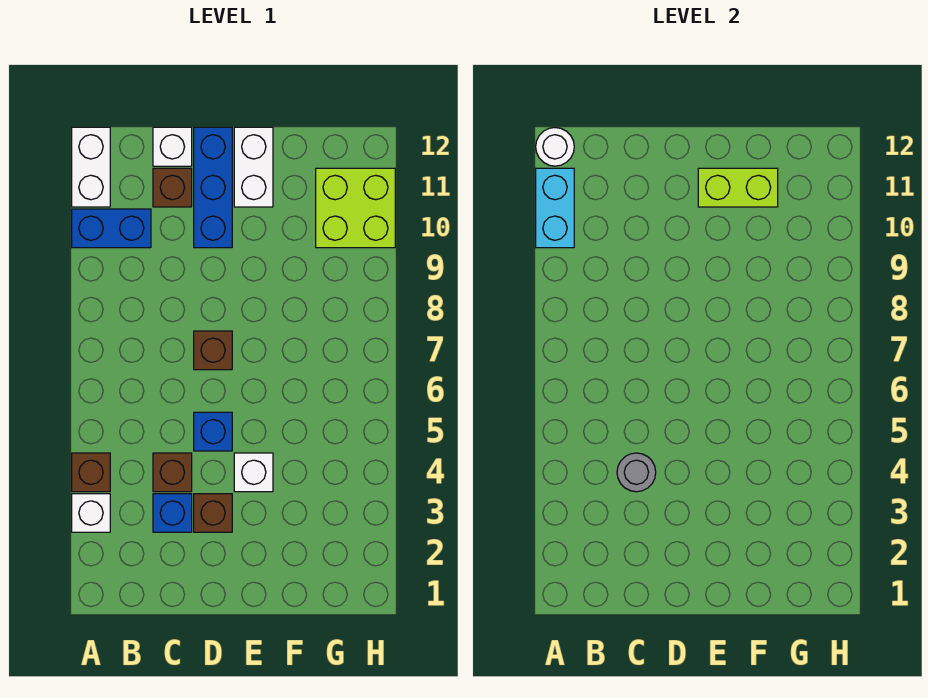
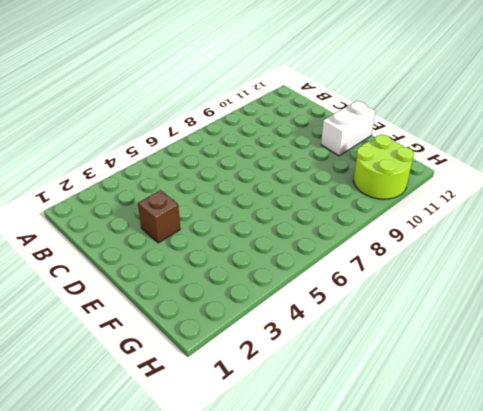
lime 2x2 round brick [354,135,414,199] -> lime 2x2 brick [316,168,395,248]
none -> white 1x1 brick [72,494,110,532]
none -> brown 1x1 brick [72,453,110,492]
none -> blue 1x2 brick [72,209,151,248]

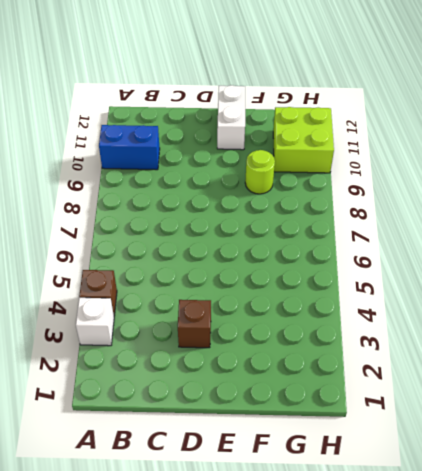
lime 1x1 round brick [245,150,275,194] -> none
none -> white 1x2 brick [72,127,110,207]
none -> blue 1x1 brick [153,494,192,532]
none -> brown 1x1 brick [153,453,192,492]

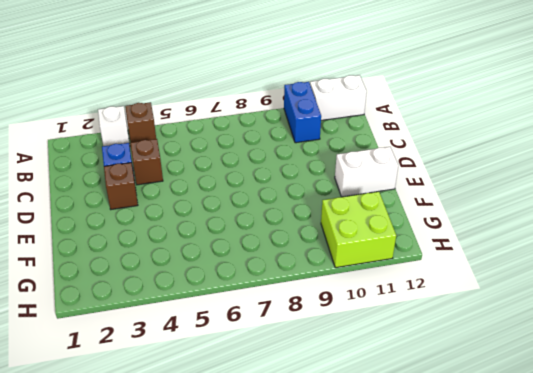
none -> brown 1x1 brick [153,168,192,207]
none -> white 1x1 brick [153,127,192,166]
none -> blue 1x1 brick [194,412,232,451]

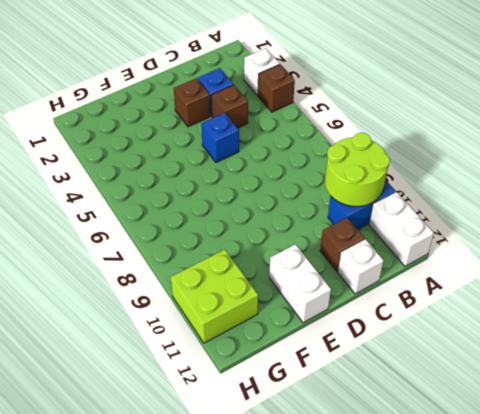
lime 2x2 round brick [325,133,390,206] -> cyan 1x2 brick [536,168,574,248]
none -> brown 1x1 brick [194,331,232,370]
none -> blue 1x3 brick [194,127,232,248]
none -> white 1x1 brick [234,453,273,492]

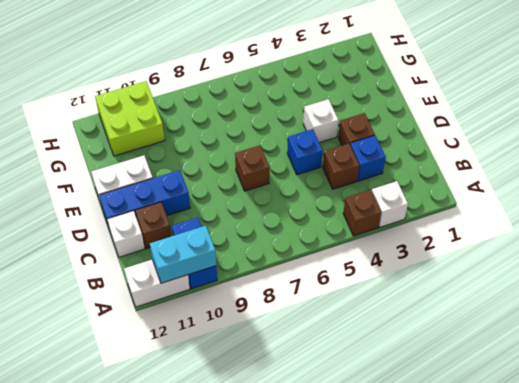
none -> white 1x1 round brick [536,128,574,166]
none -> grey 1x1 round brick [617,453,656,492]
none -> lime 1x2 brick [698,168,778,207]

